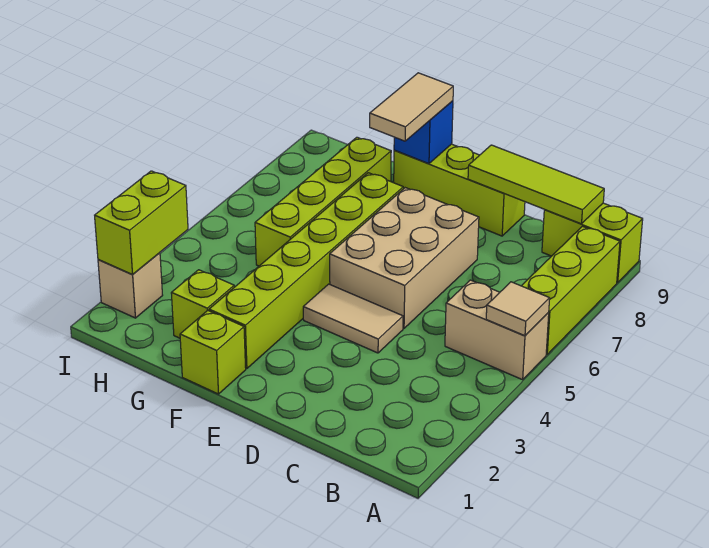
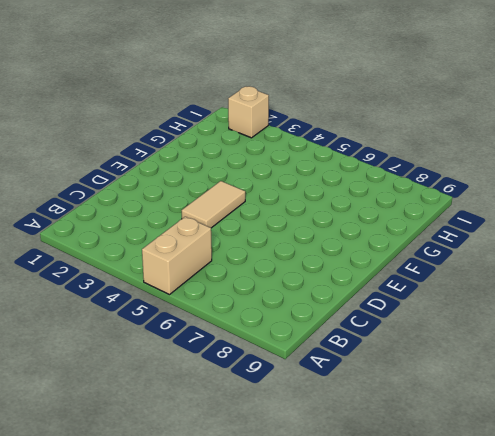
none -> lime 1x3 brick [522,226,620,354]
none -> lime 1x2 brick [542,203,643,283]
none -> tan 2x3 brick [330,188,479,328]

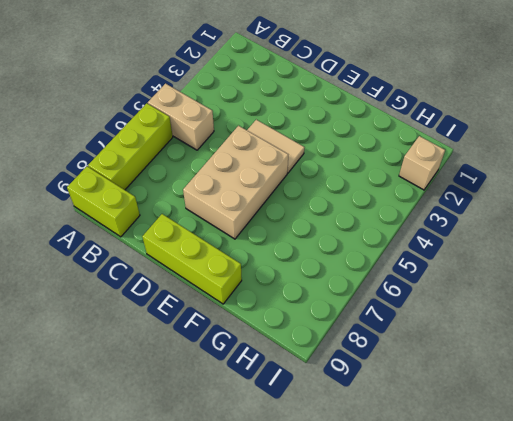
none -> lime 1x1 brick [180,310,246,394]
none -> lime 1x6 brick [209,173,403,369]
none -> lime 1x1 brick [171,270,234,338]

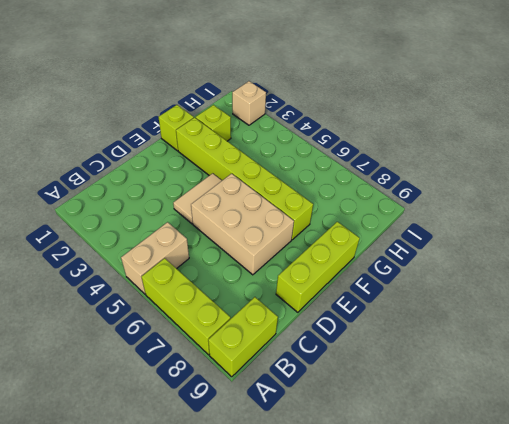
none -> lime 1x4 brick [255,137,391,266]
none -> tan 1x1 tile [486,282,550,336]
none -> lime 1x3 tile [468,145,604,224]

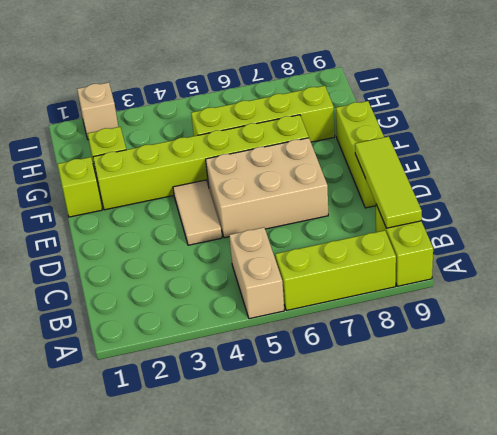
none -> tan 1x1 tile [486,282,550,336]
none -> blue 1x1 brick [394,101,453,164]
none -> lime 1x2 brick [95,171,188,274]

